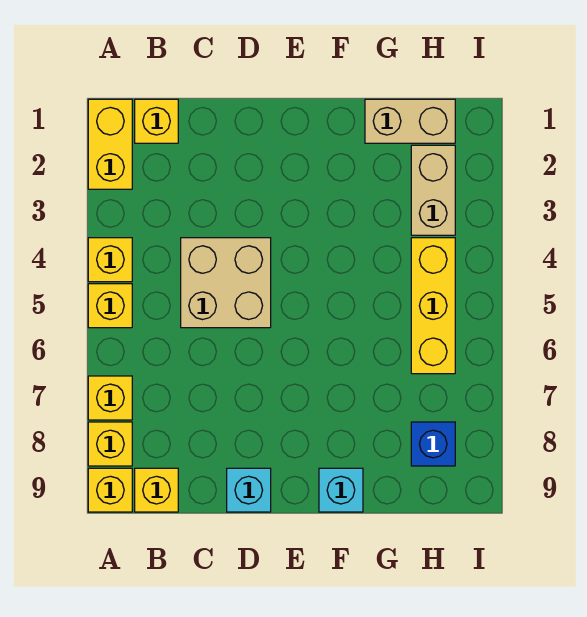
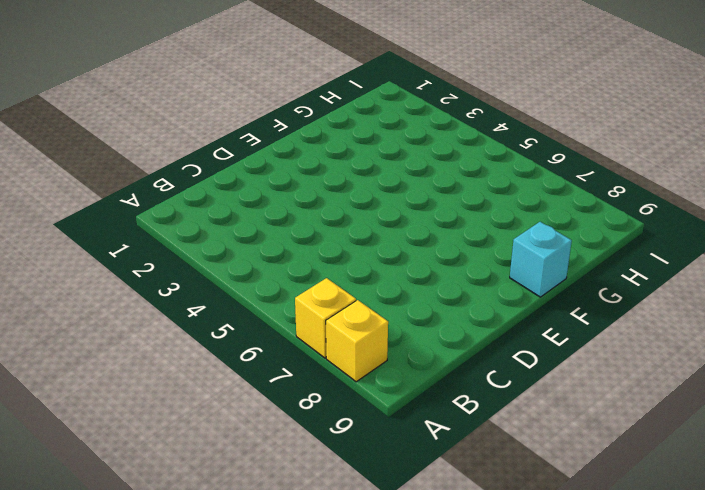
none -> yellow 1x2 brick [88,99,132,189]
none -> yellow 1x1 brick [88,238,132,282]
none -> yellow 1x1 brick [88,284,132,328]

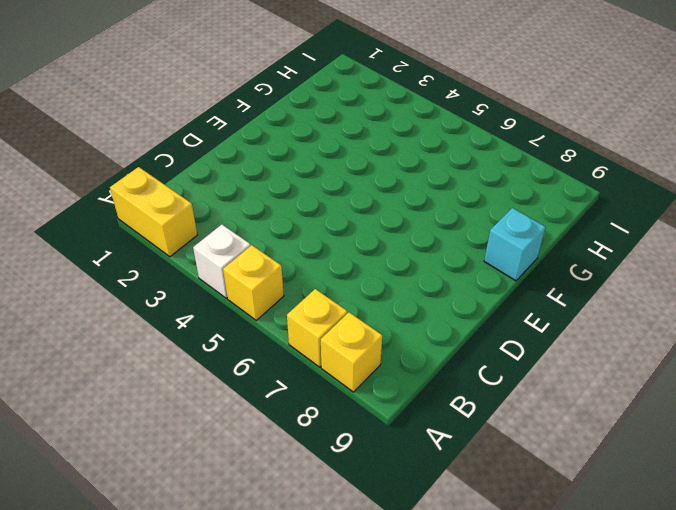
white 1x1 brick [193,225,251,298] -> yellow 1x1 brick [88,238,132,282]
none -> yellow 1x1 brick [88,468,132,512]
none -> yellow 1x1 brick [135,99,178,143]
none -> yellow 1x1 brick [135,468,178,512]

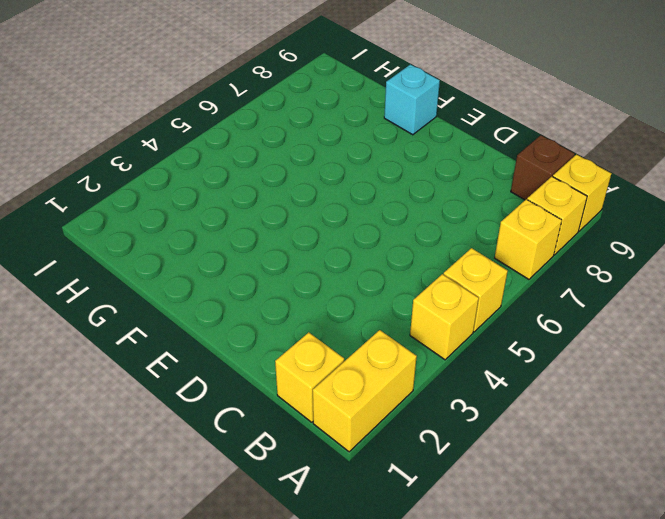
brown 1x1 brick [511,135,575,200] -> yellow 1x1 brick [135,468,178,512]
none -> tan 2x2 brick [181,238,271,328]
none -> cyan 1x1 brick [227,468,271,512]
none -> tan 1x2 brick [365,99,455,143]

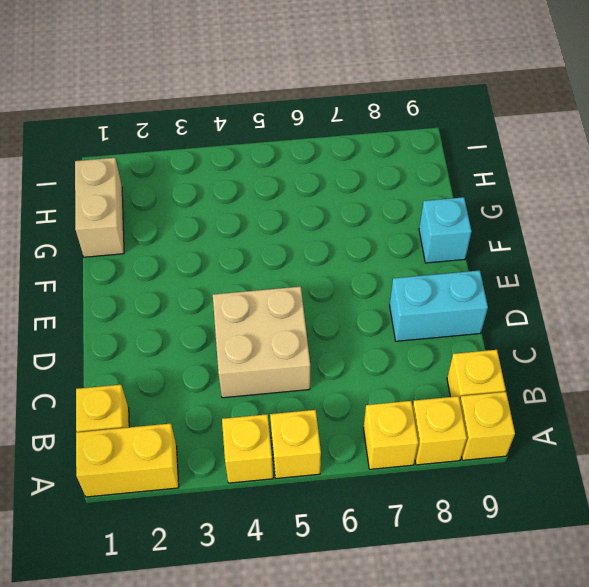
cyan 1x2 brick [390,270,488,341] -> cyan 1x1 brick [227,468,271,512]
none -> tan 1x2 brick [411,145,455,235]
none -> yellow 1x3 brick [411,238,455,374]
none -> blue 1x1 brick [411,422,455,466]

